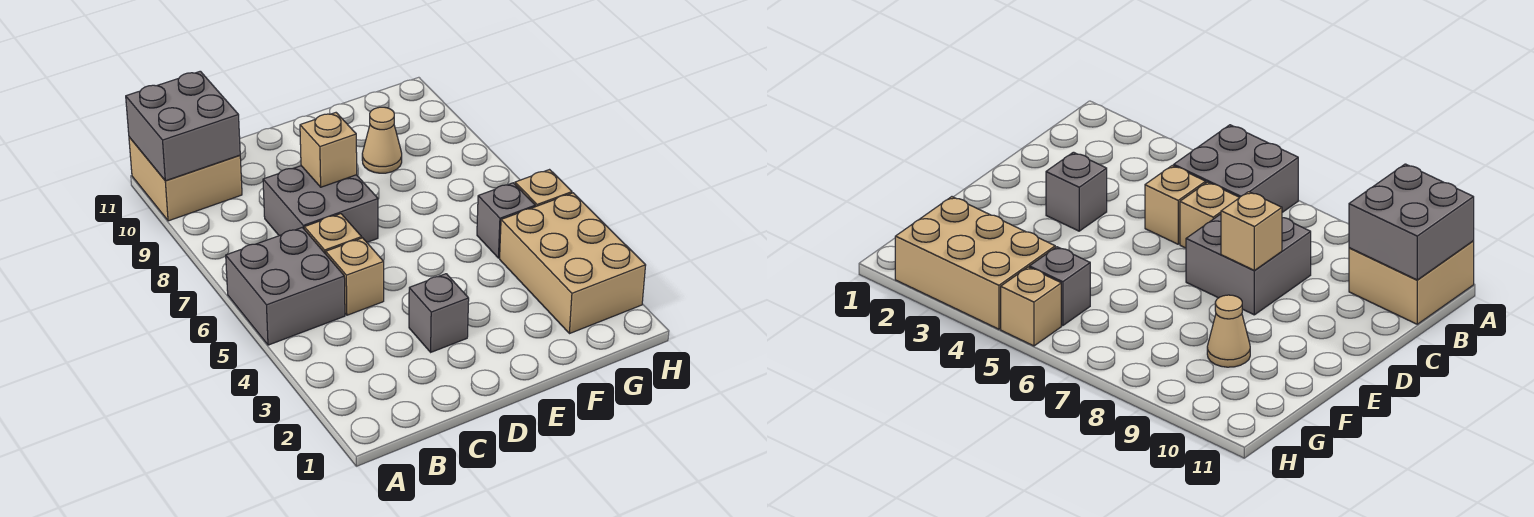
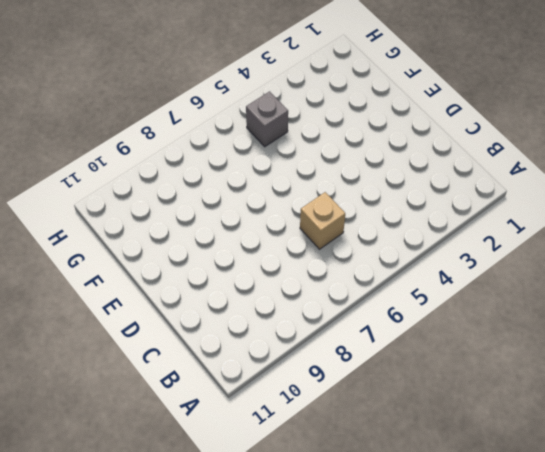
none -> grey 2x2 brick [226,227,345,345]
none -> tan 2x2 brick [129,137,242,221]
none -> tan 1x1 brick [326,238,384,315]

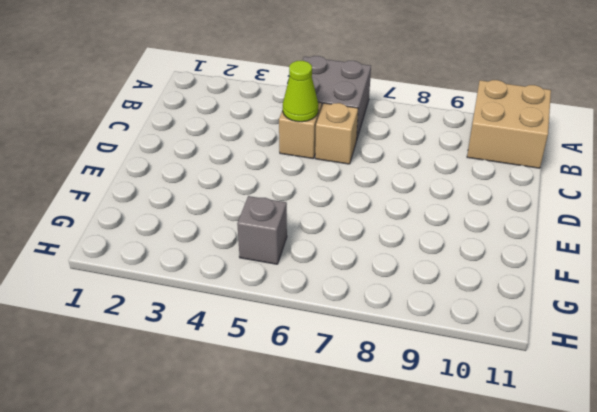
lime 1x1 cone [283,61,318,122] -> none
none -> grey 2x2 brick [263,166,378,242]
none -> grey 1x1 brick [409,274,469,352]
none -> tan 1x1 cone [362,107,402,173]

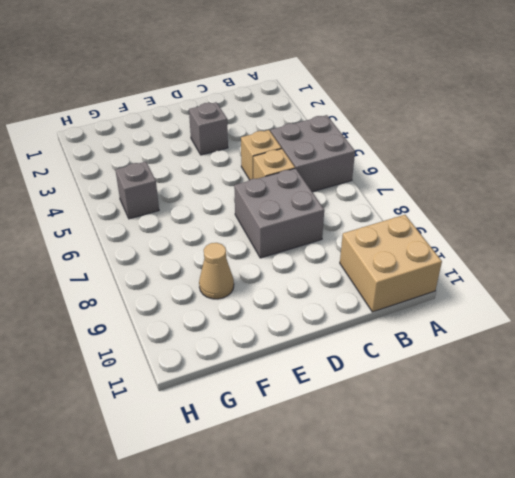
none -> tan 2x3 brick [500,193,646,334]
none -> tan 1x1 brick [515,170,572,207]
none -> grey 2x2 brick [126,71,240,181]

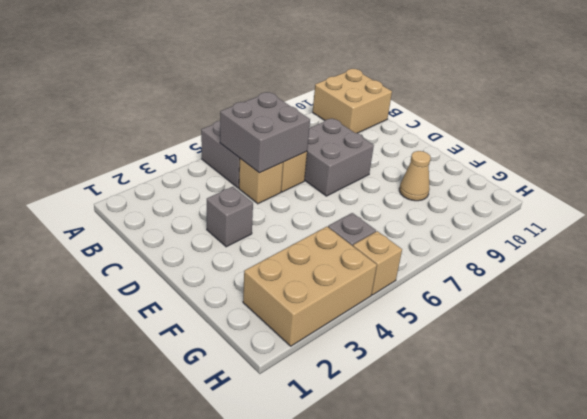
grey 2x2 brick [220,92,310,173] -> grey 2x2 brick moved to [126,71,240,181]
none -> tan 1x1 brick [300,113,357,187]

